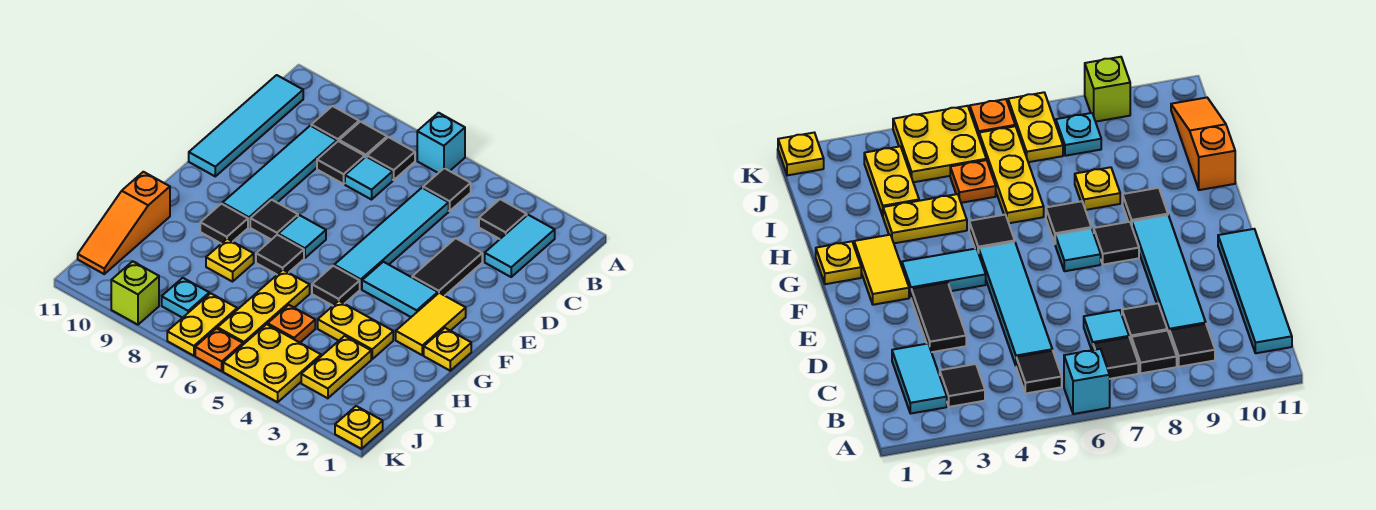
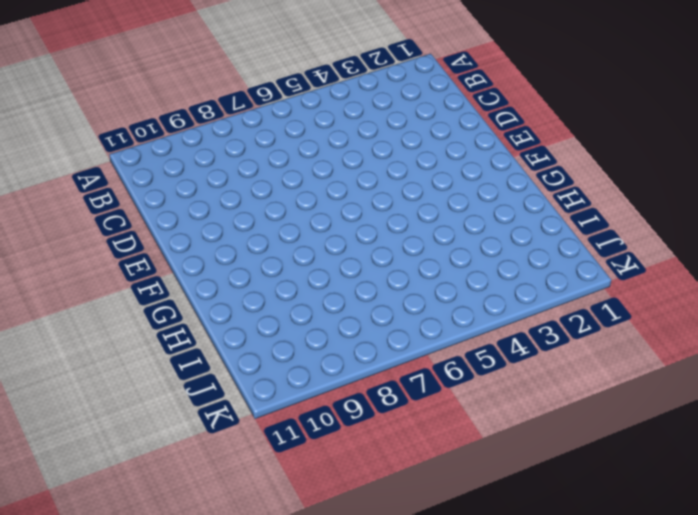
none -> cyan 1x1 brick [417,113,465,173]
none -> cyan 1x2 tile [485,215,555,277]
none -> black 1x1 tile [479,199,527,239]
none -> black 1x1 tile [423,168,471,211]

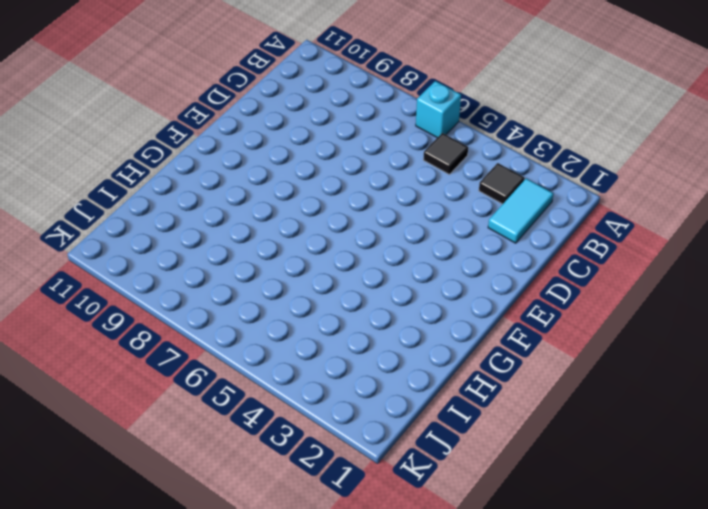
none -> black 1x1 tile [367,137,415,180]
none -> black 1x1 tile [339,122,387,157]
none -> black 1x1 tile [311,106,359,142]
none -> cyan 1x4 tile [189,75,303,176]

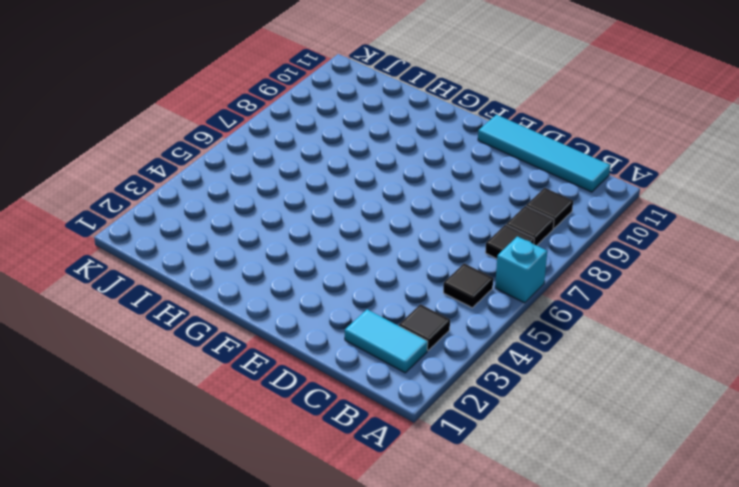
none -> cyan 1x4 tile [334,188,449,289]
none -> cyan 1x1 tile [345,157,393,200]
none -> black 1x1 tile [317,141,365,184]
none -> cyan 1x4 tile [222,126,337,227]

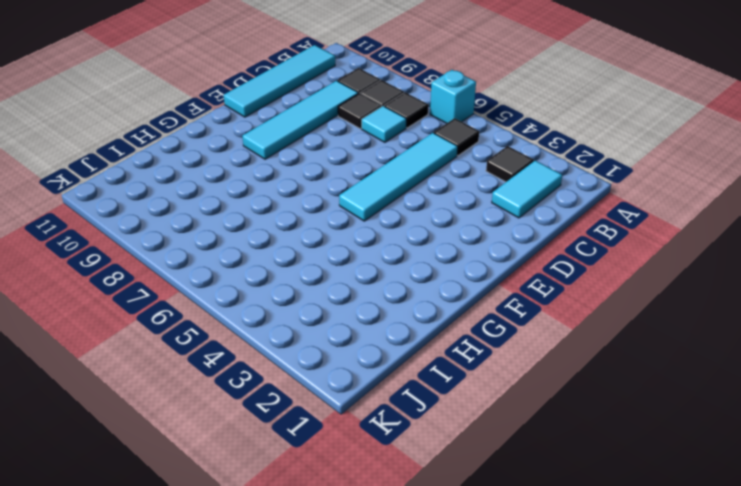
none -> black 1x2 tile [412,238,482,296]
none -> yellow 1x2 tile [396,293,466,355]
none -> cyan 1x2 tile [362,262,438,317]
none -> cyan 1x1 tile [278,215,326,258]

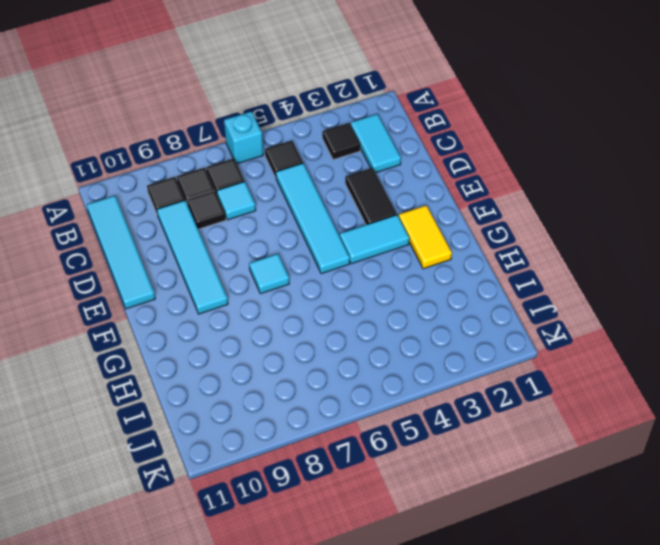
none -> black 1x1 tile [250,200,298,240]
none -> yellow 1x1 plate [424,328,471,371]
none -> black 1x1 tile [312,266,360,306]
none -> black 1x1 tile [256,235,304,274]

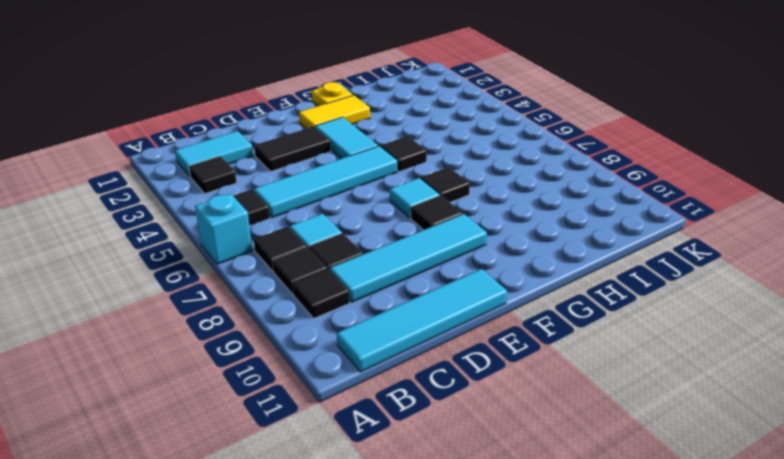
none -> black 1x1 tile [200,204,248,244]
none -> yellow 1x2 plate [318,301,393,359]
none -> yellow 1x3 plate [217,270,310,344]
none -> yellow 1x1 plate [206,239,254,282]

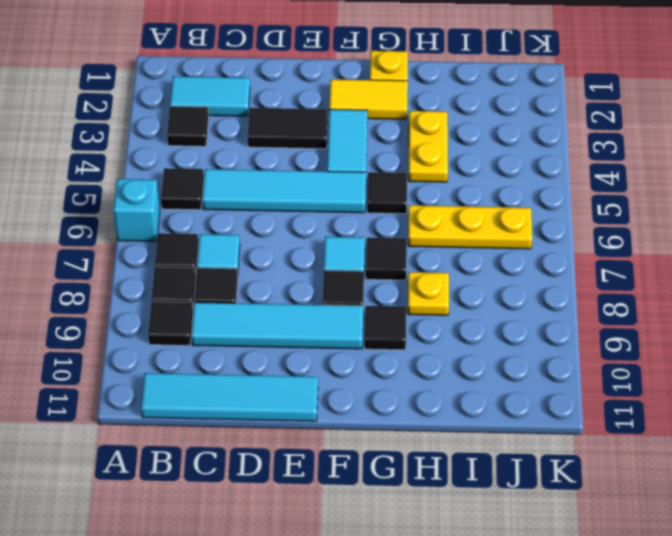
none -> orange 1x3 slope [78,172,170,274]
none -> yellow 1x2 plate [301,336,371,398]
none -> orange 1x1 plate [268,305,315,343]
none -> yellow 2x2 plate [223,324,321,402]

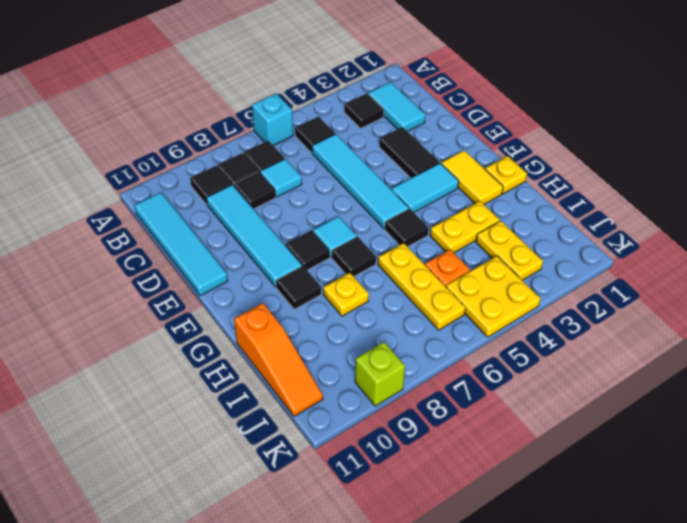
none -> yellow 1x2 plate [167,293,237,356]
none -> cyan 1x1 plate [162,278,209,318]
none -> yellow 1x1 plate [335,406,383,449]
none -> orange 1x1 plate [195,328,243,371]

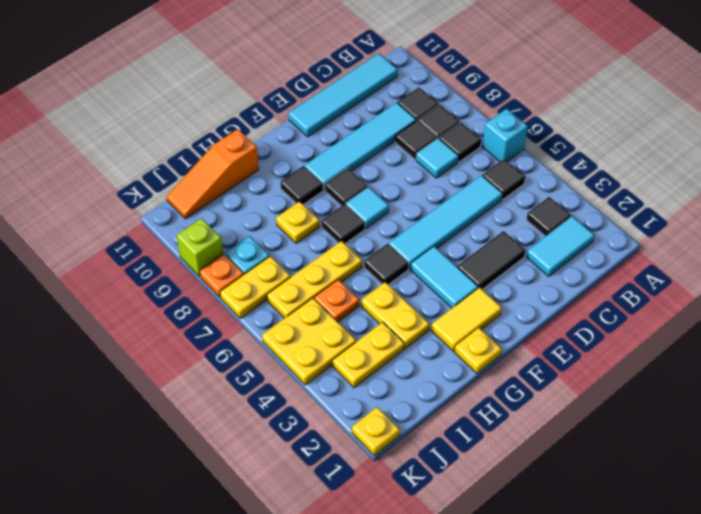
orange 1x1 plate [199,254,244,297] -> orange 1x1 plate moved to [195,328,243,371]

